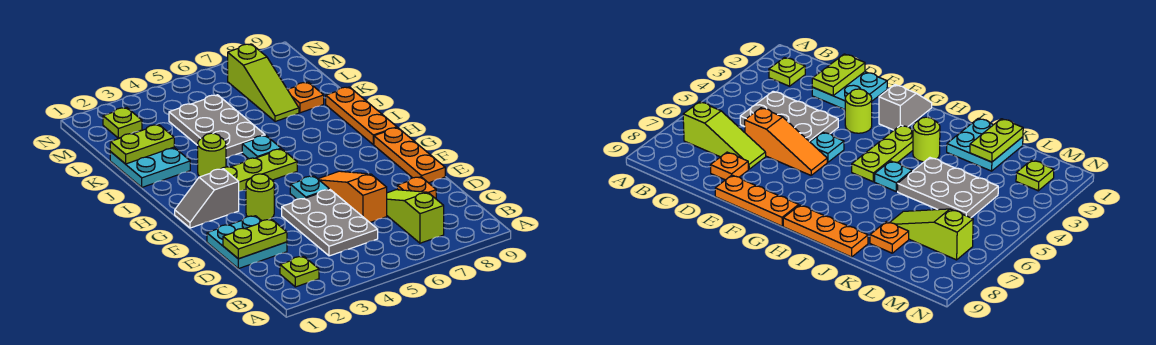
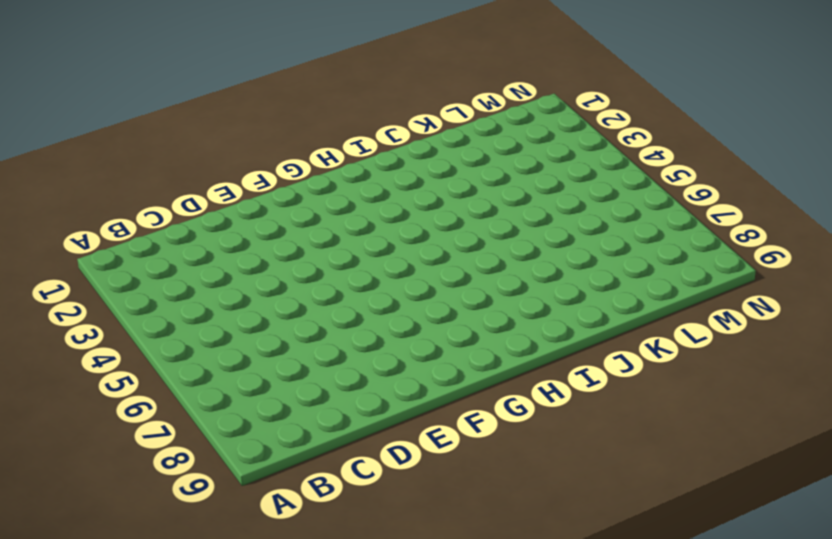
none -> lime 1x1 plate [280,256,319,287]
none -> lime 1x3 slope [387,190,444,243]
none -> grey 2x3 plate [282,190,378,256]

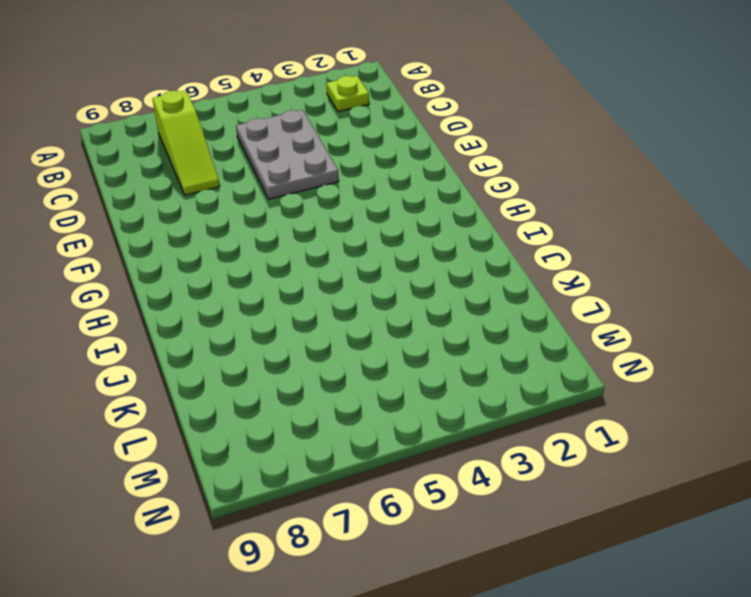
none -> cyan 2x2 plate [207,216,287,269]
none -> orange 1x3 slope [318,171,387,222]
none -> orange 1x1 plate [397,177,436,199]

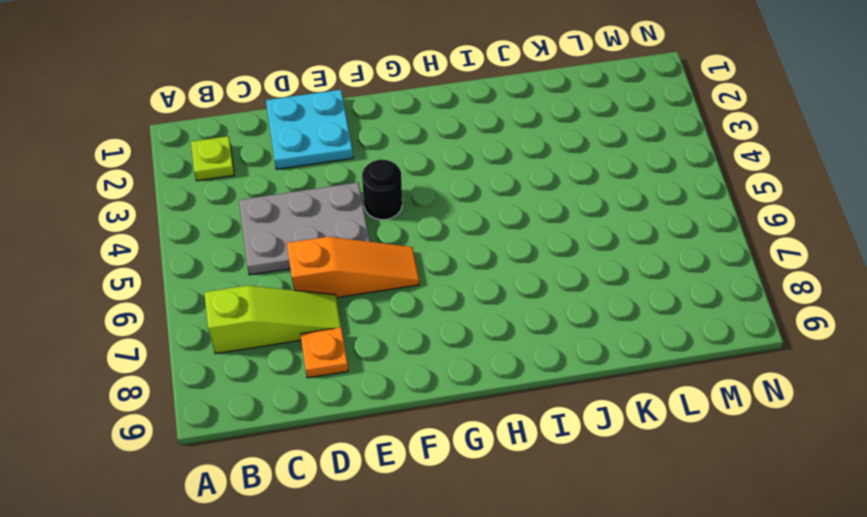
black 1x1 round brick [362,160,402,220] -> none
none -> orange 1x3 plate [374,128,445,183]
none -> lime 1x1 round brick [246,174,274,221]
none -> cyan 1x1 plate [290,176,329,199]

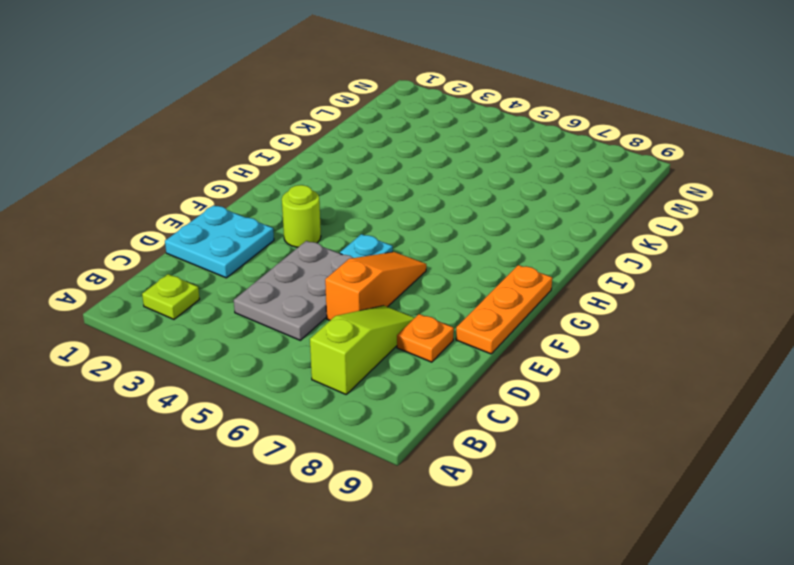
none -> grey 1x2 slope [175,169,239,228]
none -> lime 1x3 plate [222,149,297,191]
none -> orange 1x3 plate [326,87,397,145]

